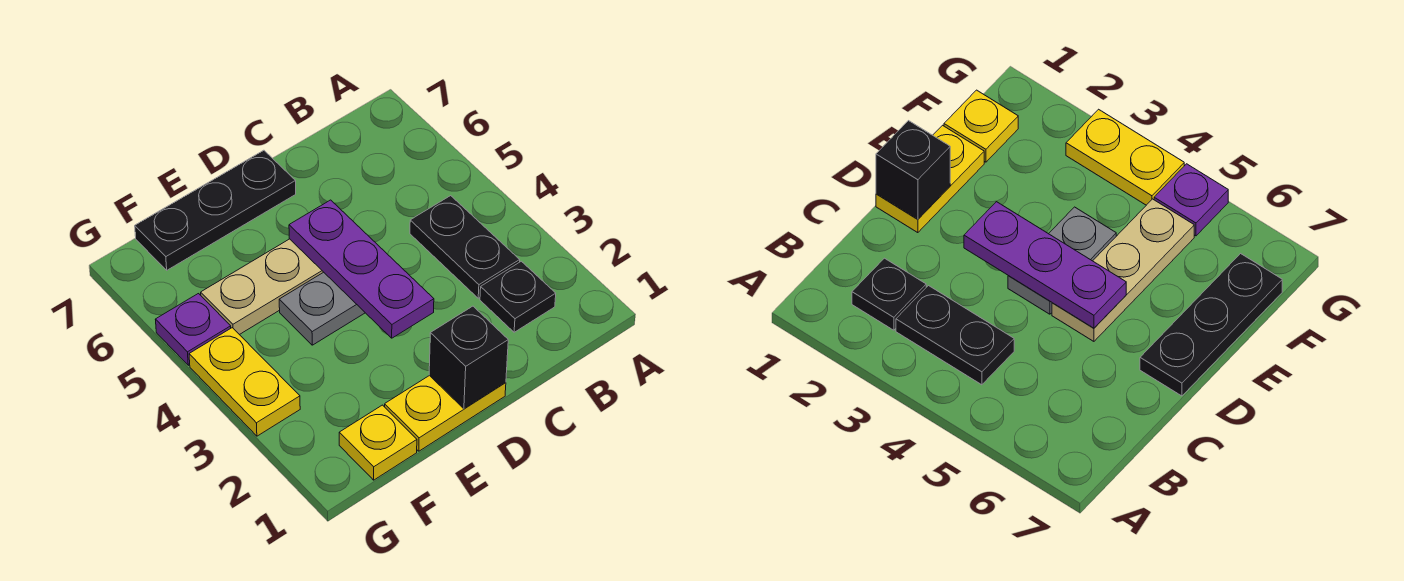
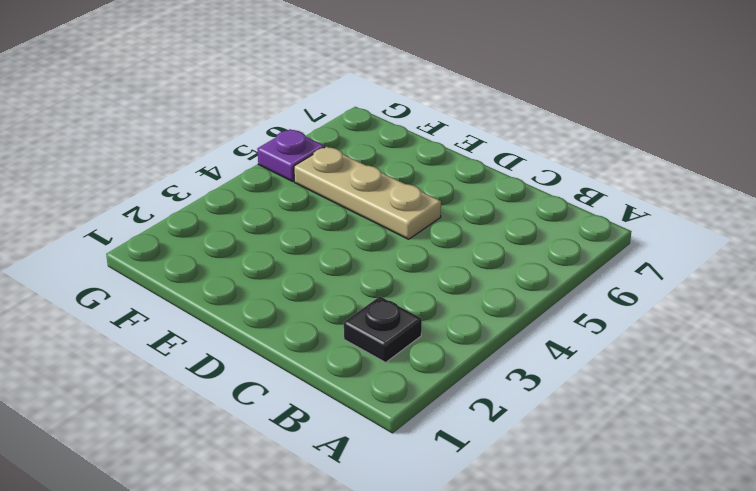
none -> black 1x2 plate [410,196,520,298]
none -> yellow 1x2 plate [385,375,506,451]

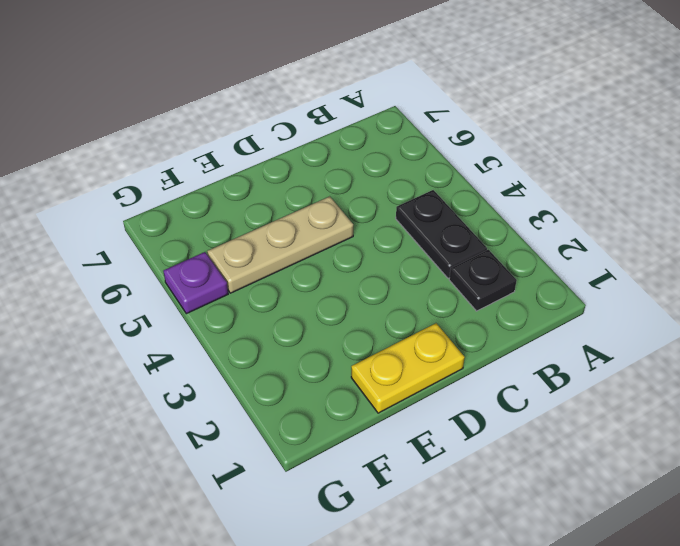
none -> grey 1x2 plate [279,272,365,345]
none -> black 1x3 plate [135,150,296,270]

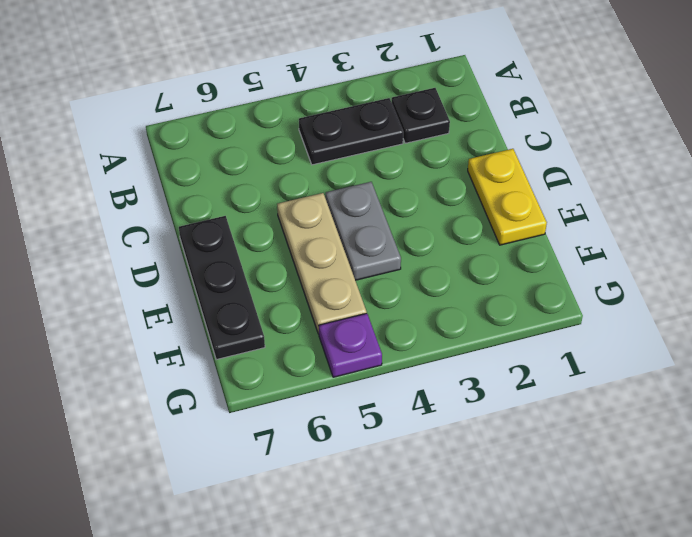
none -> yellow 1x1 plate [339,405,417,480]
none -> yellow 1x2 plate [189,328,300,436]

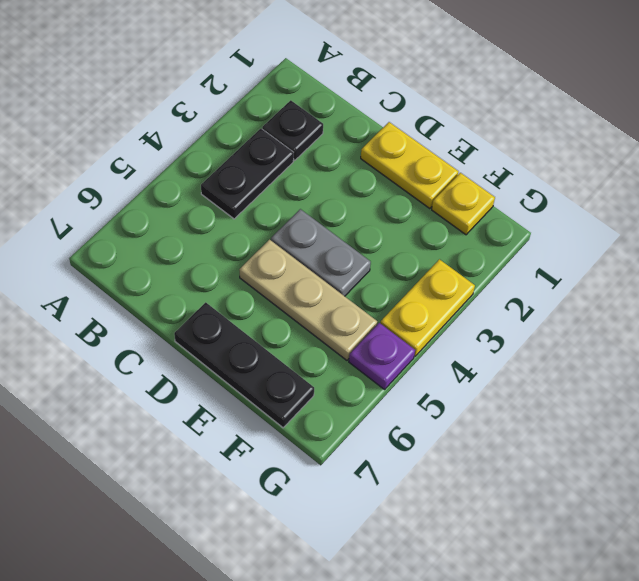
none -> black 1x1 brick [429,306,508,409]
none -> purple 1x3 plate [289,200,434,338]

